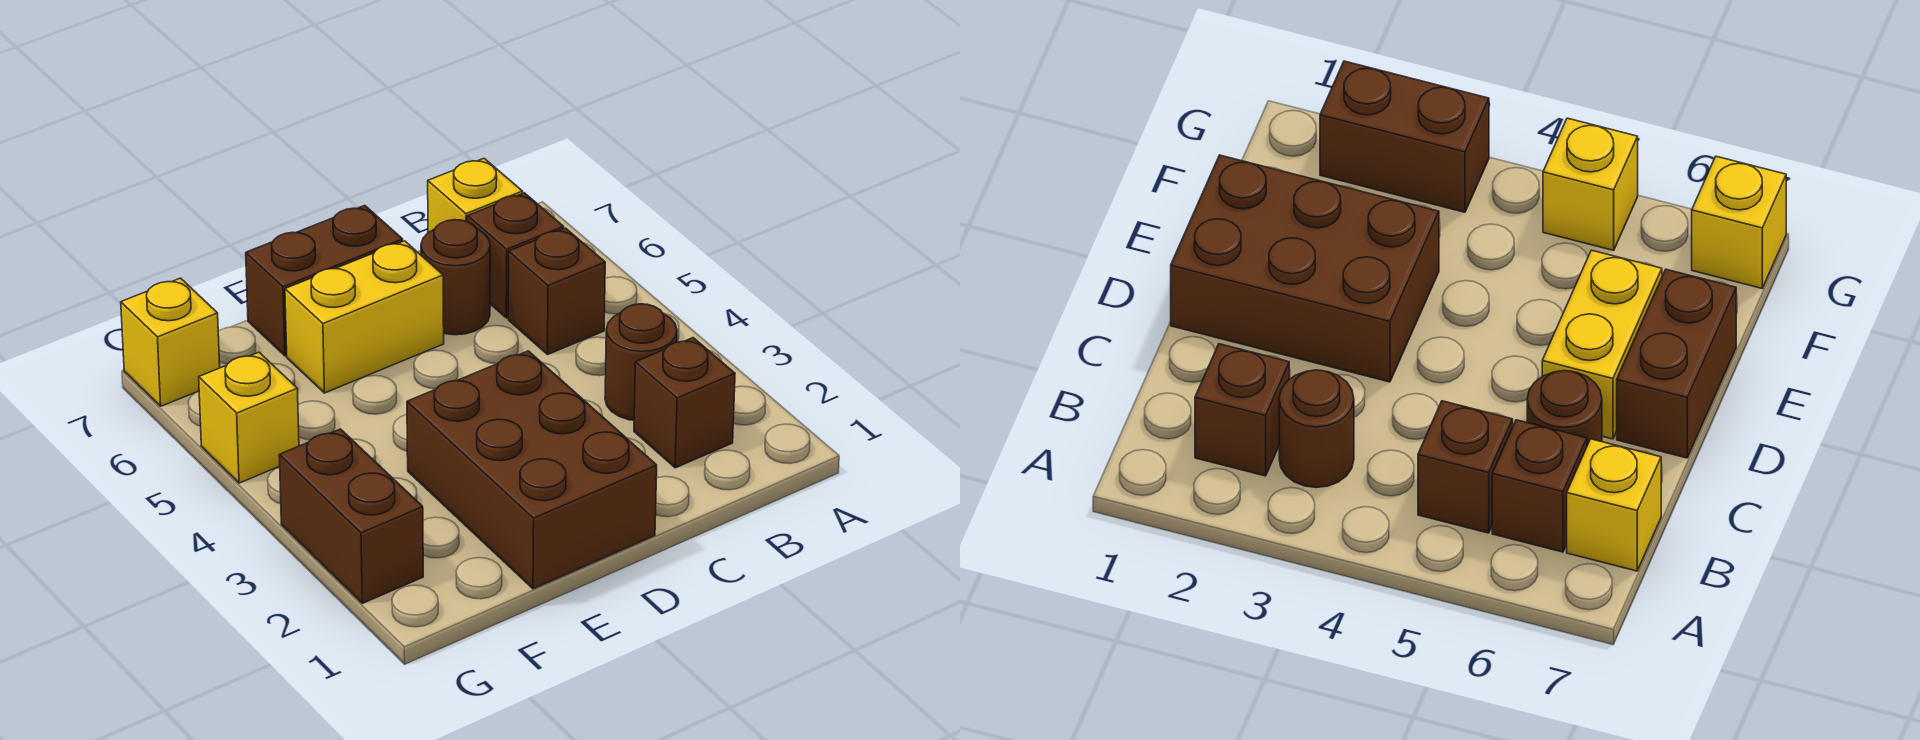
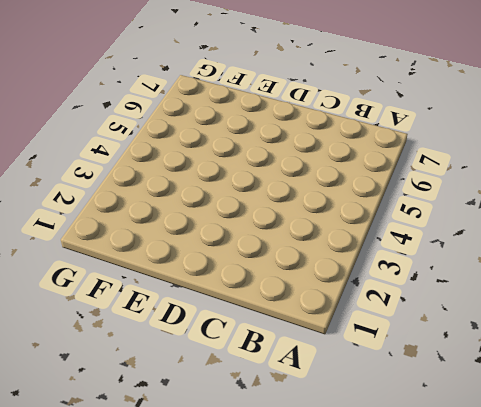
none -> brown 1x1 brick [634,338,735,468]
none -> brown 1x1 round brick [605,304,677,420]
none -> brown 1x1 brick [508,228,605,354]

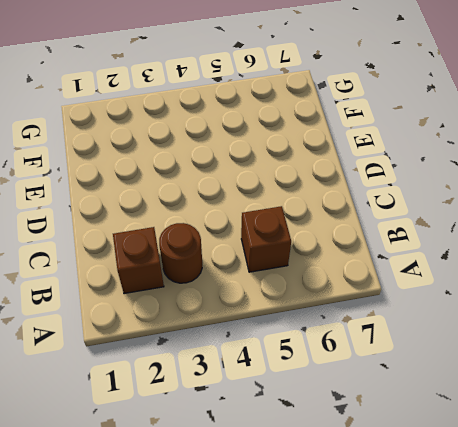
none -> brown 1x1 brick [468,193,564,318]
none -> yellow 1x1 brick [428,158,523,232]
none -> brown 1x1 round brick [421,220,490,335]

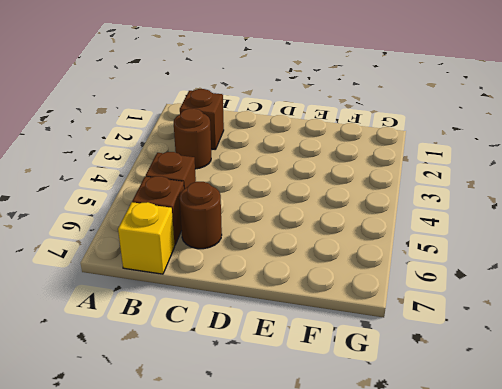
none -> brown 2x3 brick [407,351,657,589]
none -> yellow 1x2 brick [285,241,444,393]
none -> brown 1x2 brick [246,205,403,356]

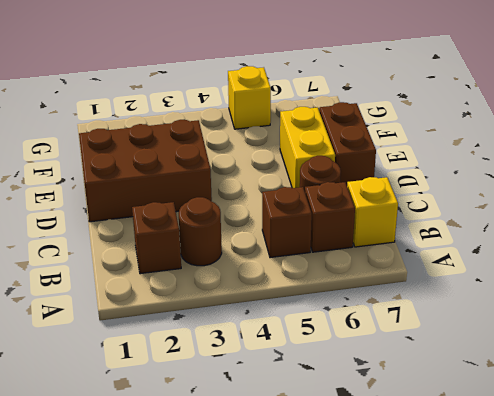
none -> brown 1x2 brick [279,429,423,603]
none -> yellow 1x1 brick [121,278,220,406]

